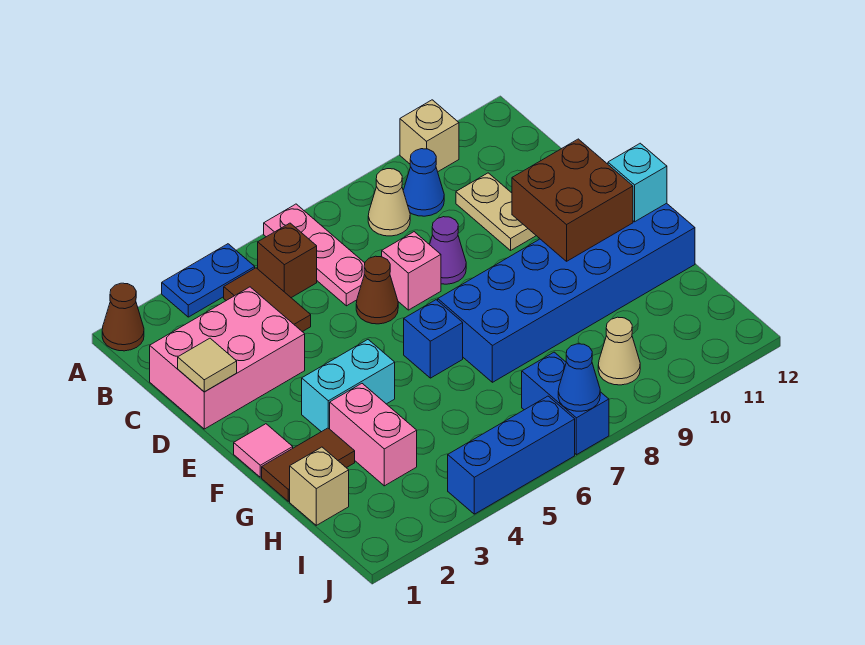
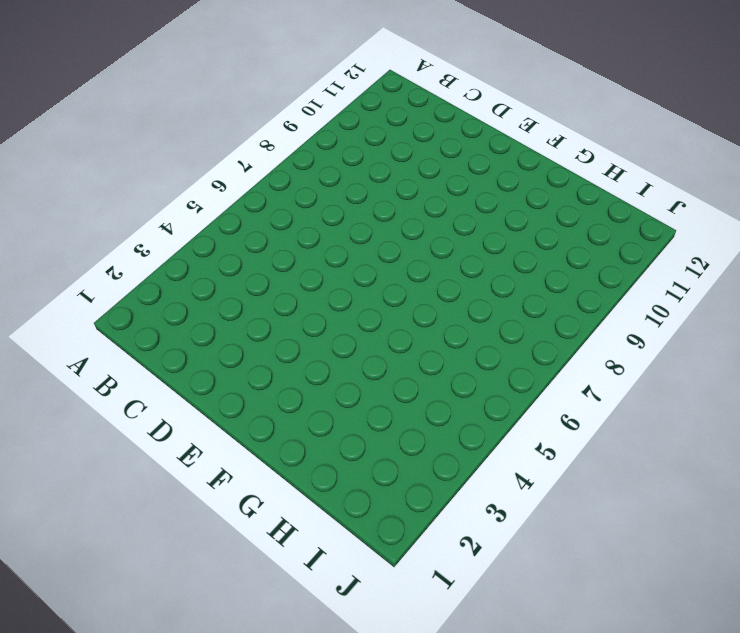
none -> brown 1x1 cone [102,283,144,351]
none -> blue 1x2 plate [162,244,255,317]
none -> pink 1x3 plate [264,204,365,306]

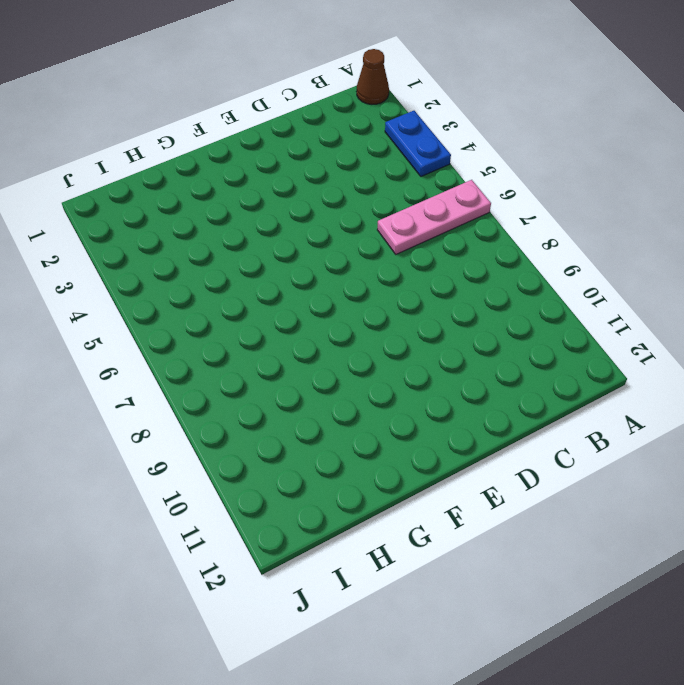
none -> tan 1x1 brick [400,100,459,172]
none -> brown 1x2 tile [224,268,311,332]
none -> brown 1x1 brick [258,223,317,298]

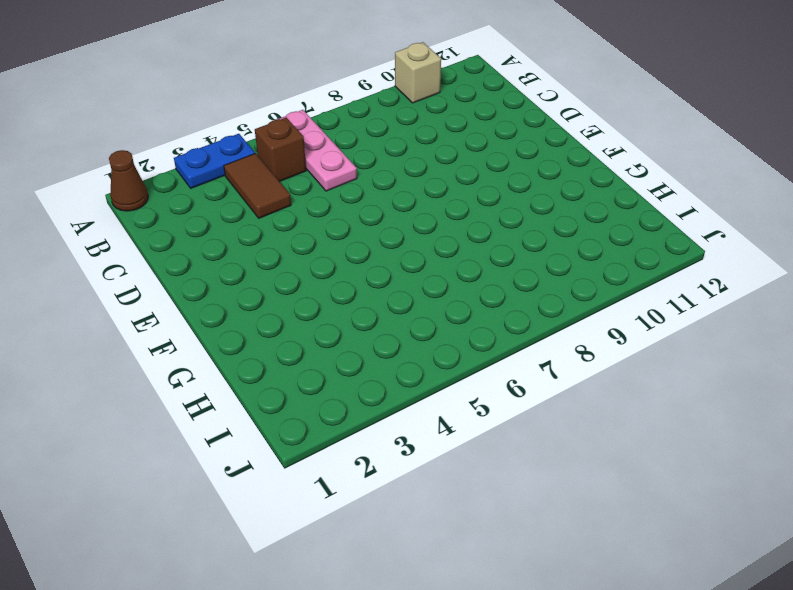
none -> tan 1x1 cone [368,169,410,236]
none -> blue 1x1 cone [403,149,444,216]
none -> pink 2x3 brick [150,287,305,429]

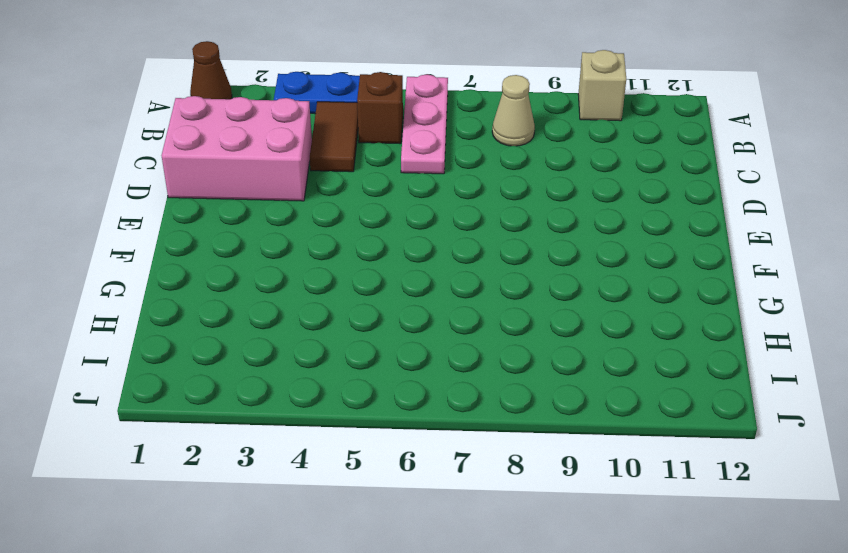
none -> blue 1x1 cone [403,149,444,216]
none -> tan 1x2 plate [456,173,536,250]
none -> brown 1x1 cone [356,256,398,324]

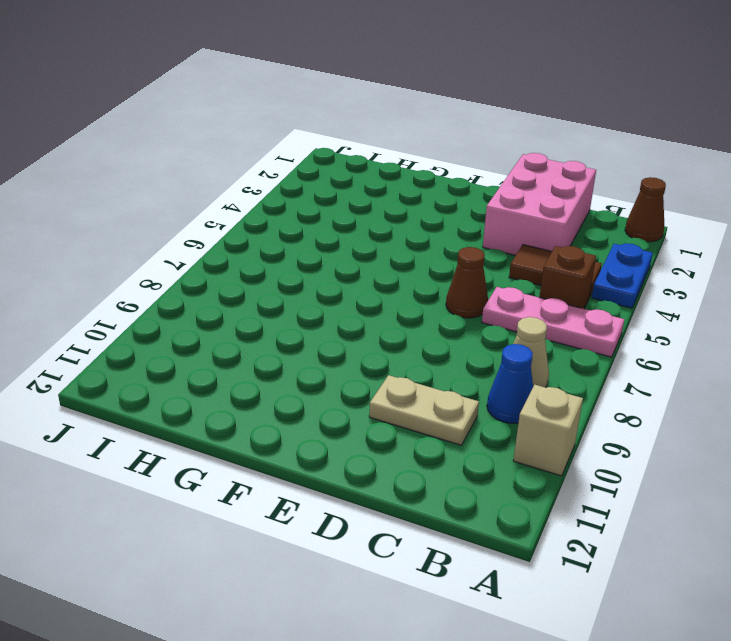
none -> pink 1x1 brick [382,232,441,310]
none -> purple 1x1 cone [430,217,466,284]
none -> pink 1x1 tile [234,424,293,477]

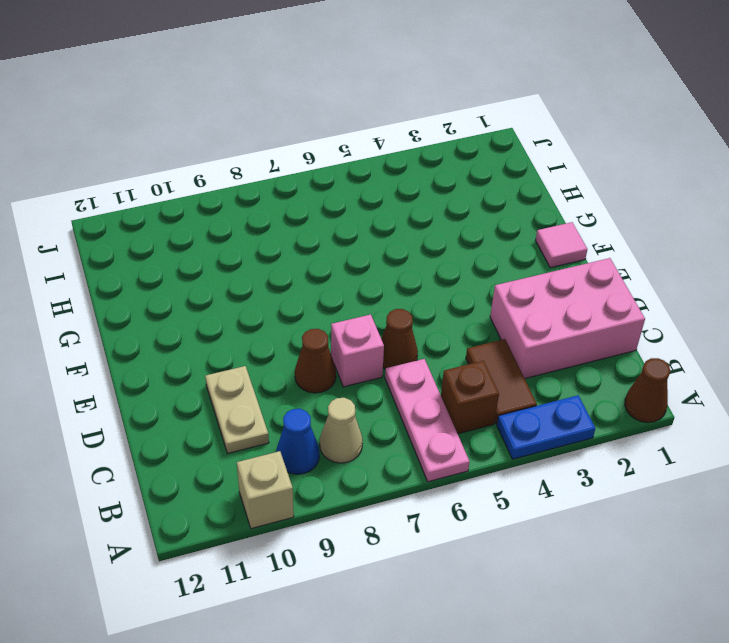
brown 1x1 cone [295,329,336,393] -> purple 1x1 cone [430,217,466,284]
none -> cyan 1x2 brick [302,340,395,432]
none -> blue 1x1 brick [404,300,463,378]
none -> blue 2x6 brick [438,203,695,382]

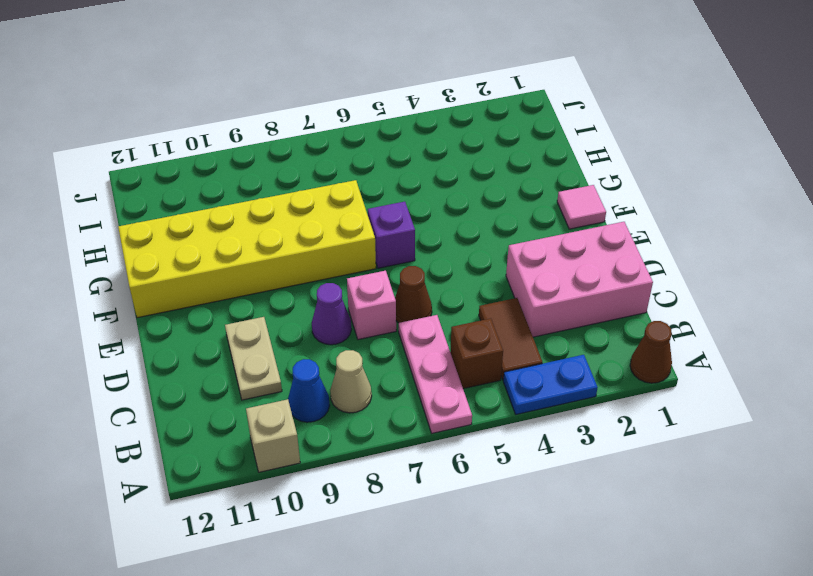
purple 1x1 brick [368,202,415,268] -> blue 1x1 brick [404,300,463,378]
yellow 2x6 brick [118,180,376,318] -> blue 2x6 brick [438,203,695,382]
none -> cyan 1x2 brick [302,340,395,432]
none -> brown 1x2 tile [262,428,355,501]
none -> pink 1x2 brick [330,384,417,486]

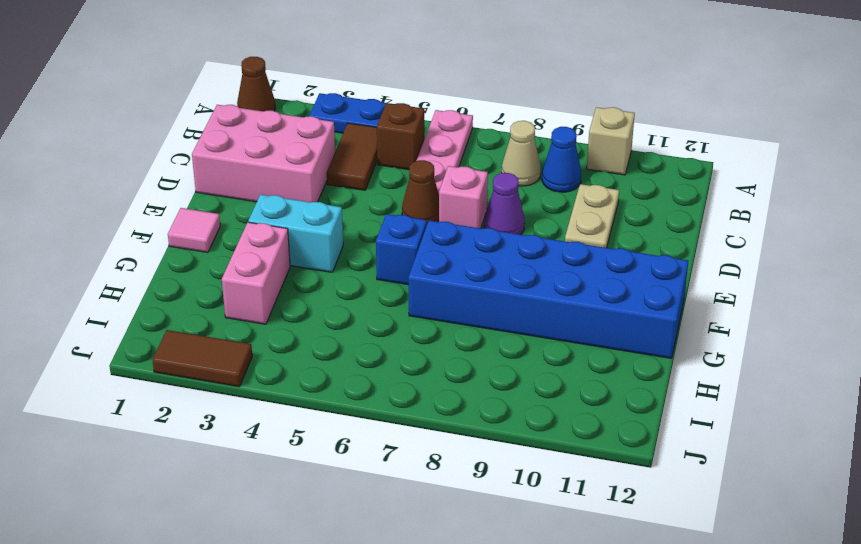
brown 1x2 tile [153,330,252,387] -> brown 1x2 tile moved to [262,428,355,501]
none -> tan 1x1 brick [290,447,349,525]
none -> blue 1x2 brick [522,352,609,455]
none -> tan 1x1 cone [598,317,640,385]

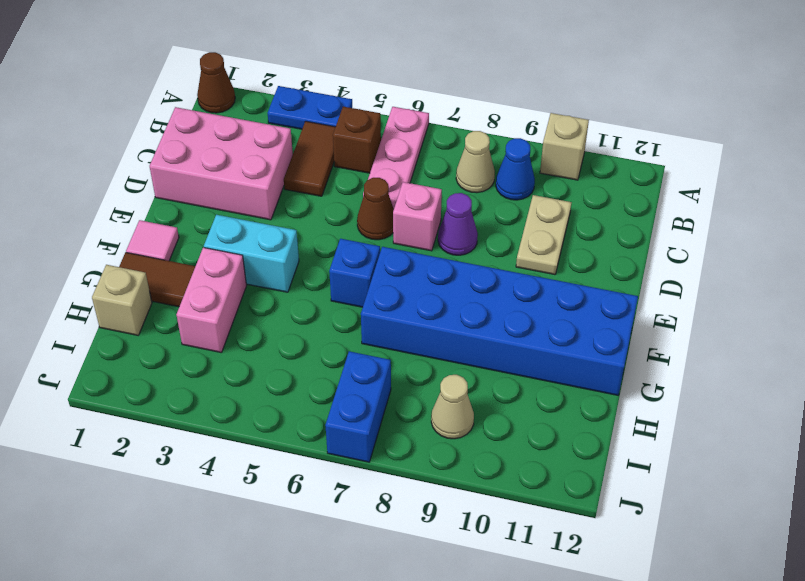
none -> blue 1x3 brick [448,396,575,514]
none -> tan 1x1 tile [178,338,237,392]
none -> brown 2x2 brick [512,139,633,261]

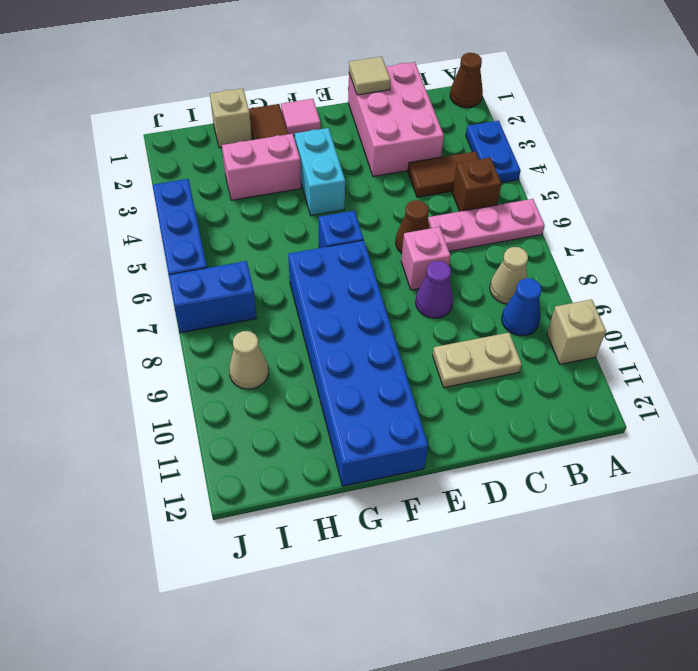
none -> brown 2x2 brick [512,139,633,261]
none -> cyan 1x1 brick [608,143,667,222]
none -> blue 1x1 cone [558,344,600,411]

